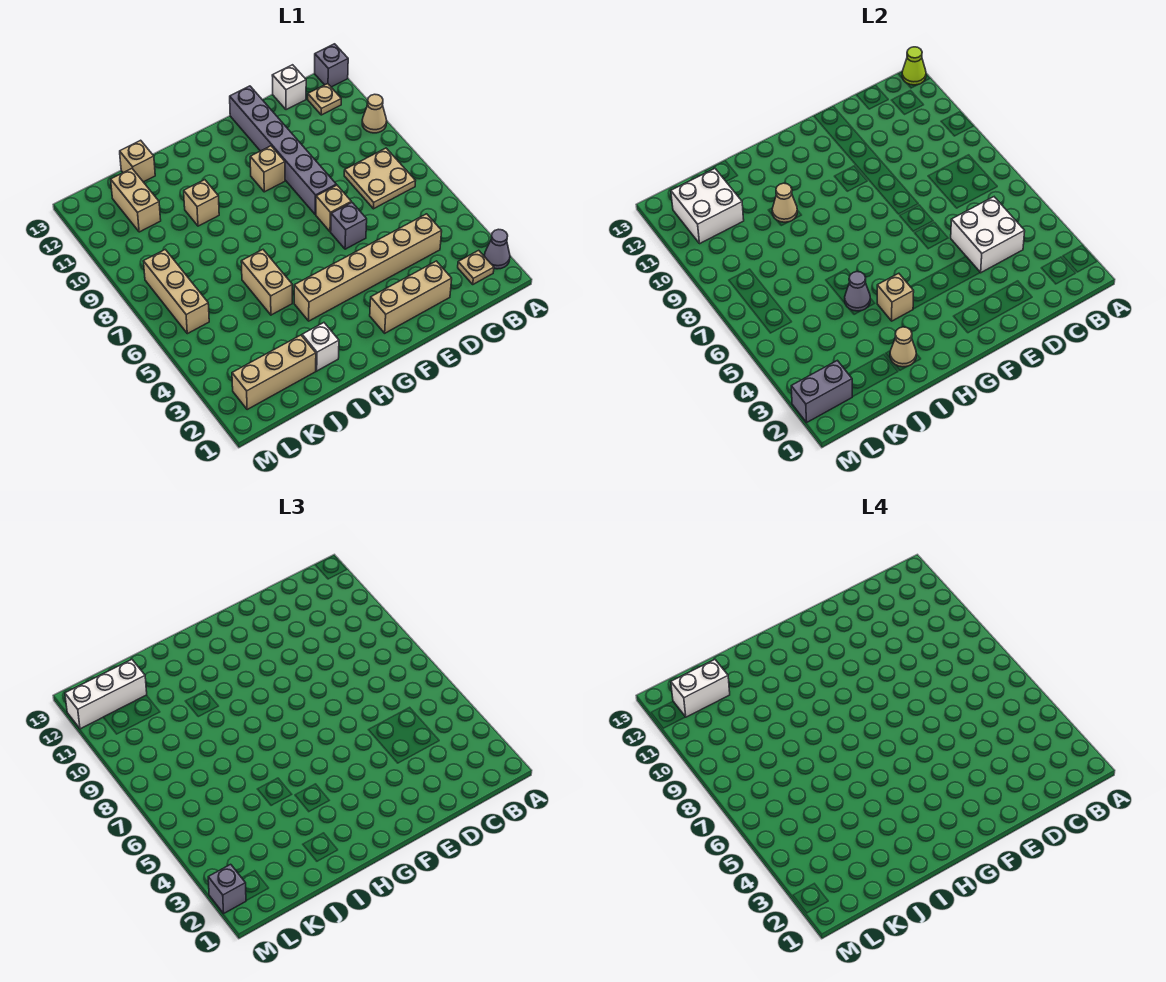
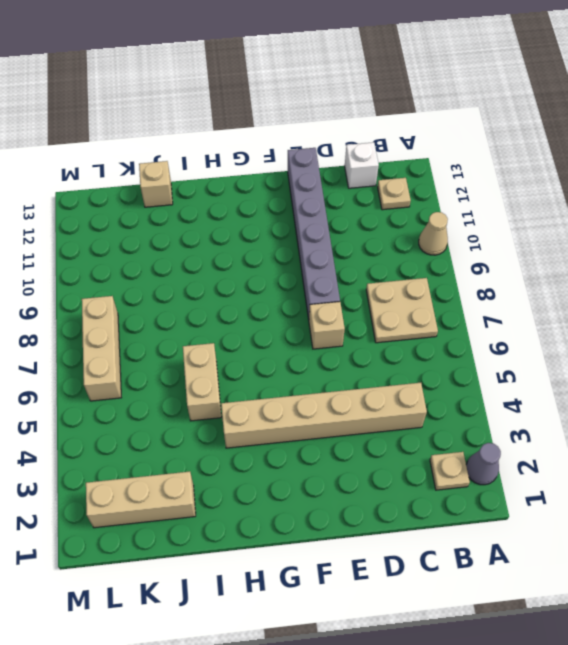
none -> grey 1x1 brick [315,44,348,87]
none -> tan 1x3 brick [370,261,452,333]
none -> grey 1x1 brick [331,202,367,249]
none -> tan 1x1 brick [250,146,285,192]

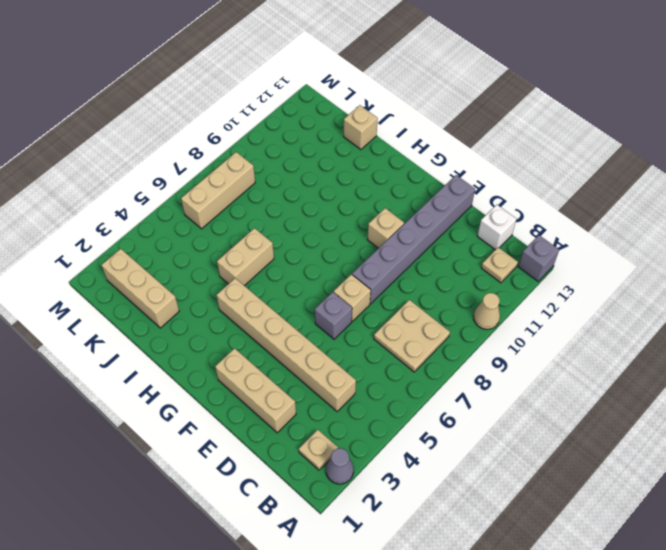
none -> white 1x1 brick [302,323,339,371]
none -> tan 1x1 brick [184,180,219,226]
none -> tan 1x2 brick [111,169,161,232]
none -> lime 1x1 cone [902,47,926,85]

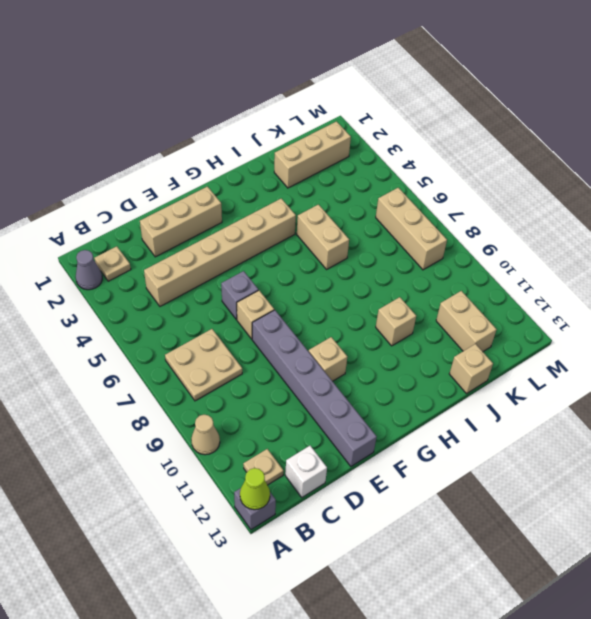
none -> white 1x1 brick [302,323,339,371]
none -> white 2x2 brick [951,197,1025,273]
none -> tan 1x1 brick [877,273,914,321]
none -> tan 1x1 cone [890,327,916,367]

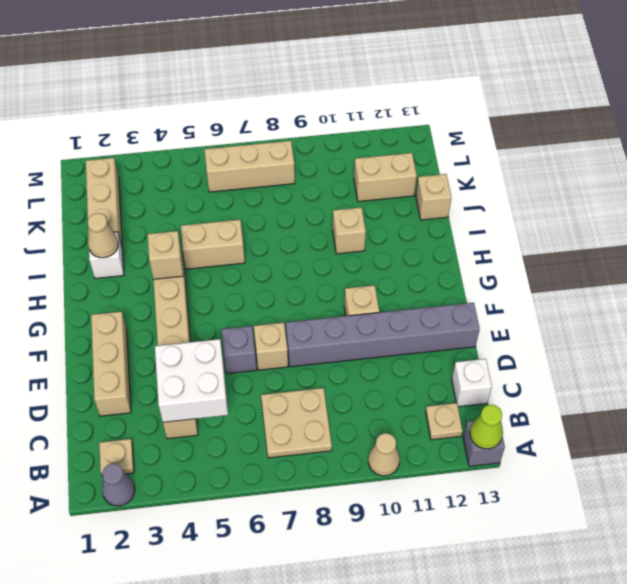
none -> grey 1x1 cone [845,272,870,311]
none -> tan 1x1 cone [772,183,797,222]
none -> white 2x2 brick [671,169,744,244]
none -> grey 1x2 brick [791,360,852,422]

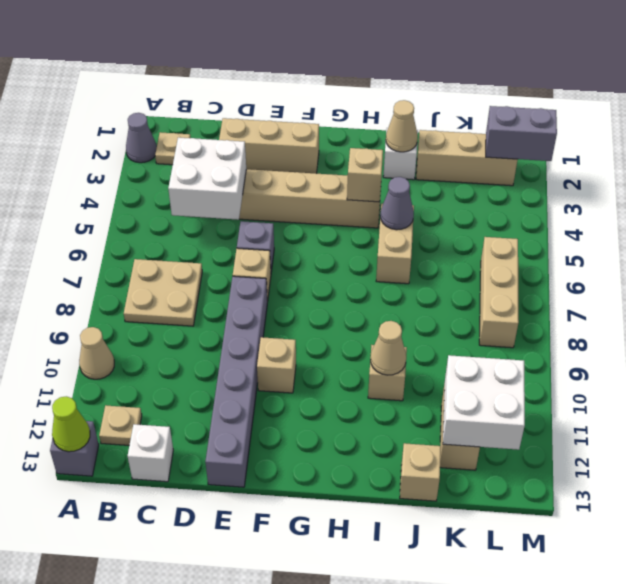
none -> white 1x3 brick [65,660,147,729]
none -> grey 1x1 brick [208,864,246,913]
none -> white 1x2 brick [671,660,730,717]

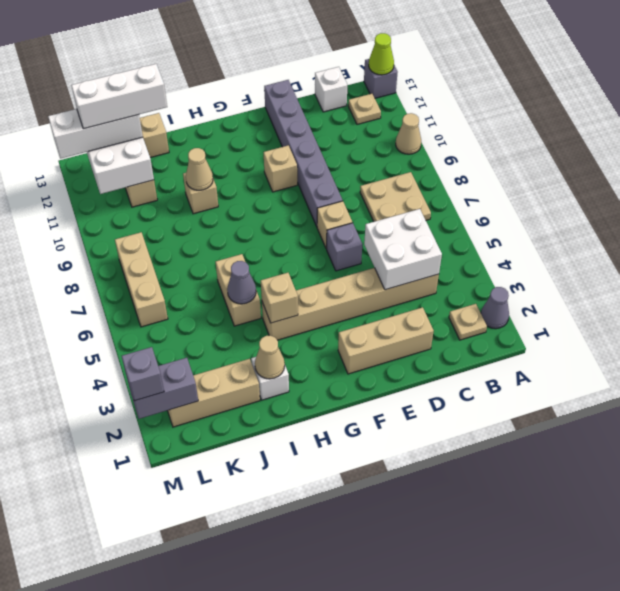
white 1x3 brick [71,64,167,129] -> white 1x2 brick [671,660,730,717]

